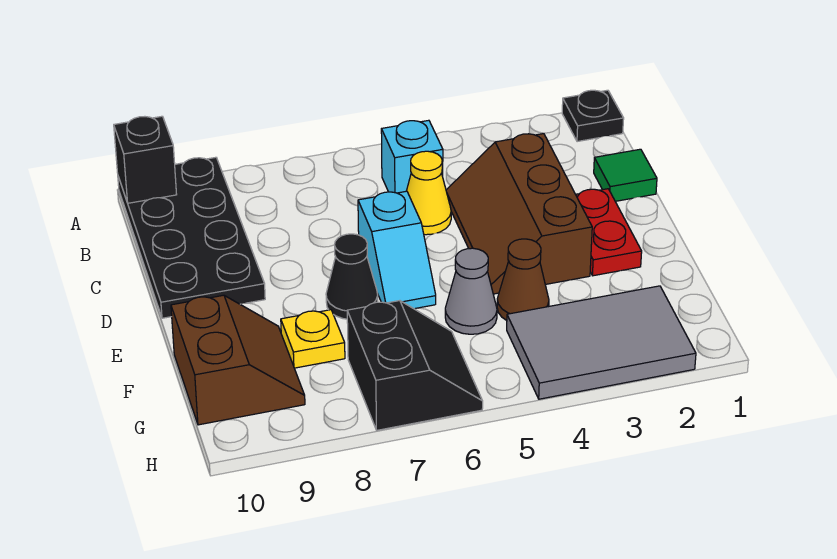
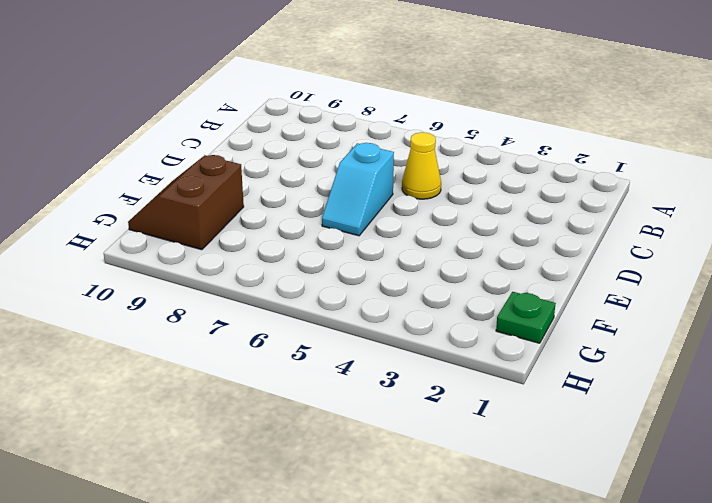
brown 2x2 slope [128,155,244,250] -> brown 2x2 slope turned to [171,295,305,425]
green 1x1 plate [496,292,556,343] -> none
none -> black 1x1 plate [562,90,624,142]
none -> black 2x4 plate [118,157,265,318]
none -> cyan 1x1 brick [381,120,443,193]

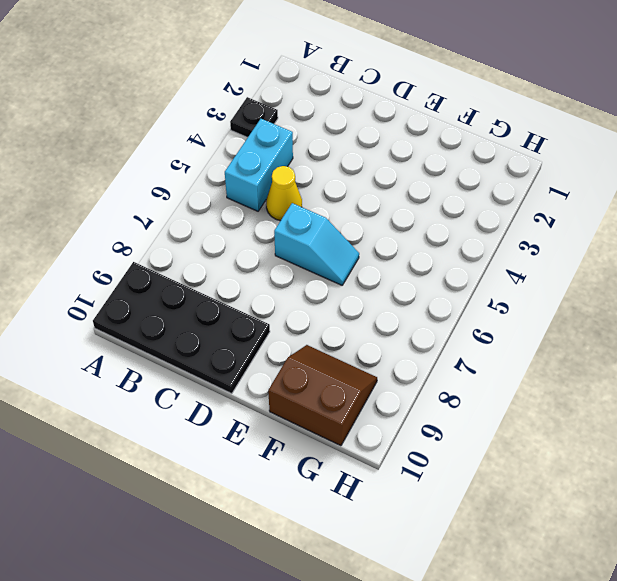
black 1x1 plate [230,97,278,137] -> black 1x1 plate moved to [562,90,624,142]
cyan 1x2 brick [225,119,293,211] -> cyan 1x1 brick [381,120,443,193]
none -> green 1x1 tile [594,149,657,201]
none -> brown 2x3 slope [446,134,592,294]
none -> red 1x2 plate [576,189,642,276]

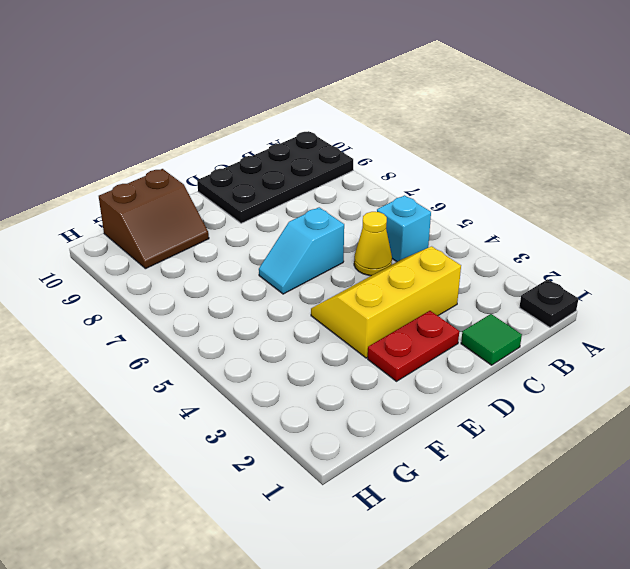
yellow 2x3 slope [311,246,461,358] -> brown 2x3 slope [446,134,592,294]
none -> black 1x1 cone [326,234,378,319]
none -> brown 1x1 cone [497,239,549,320]
none -> grey 1x1 cone [445,248,497,334]

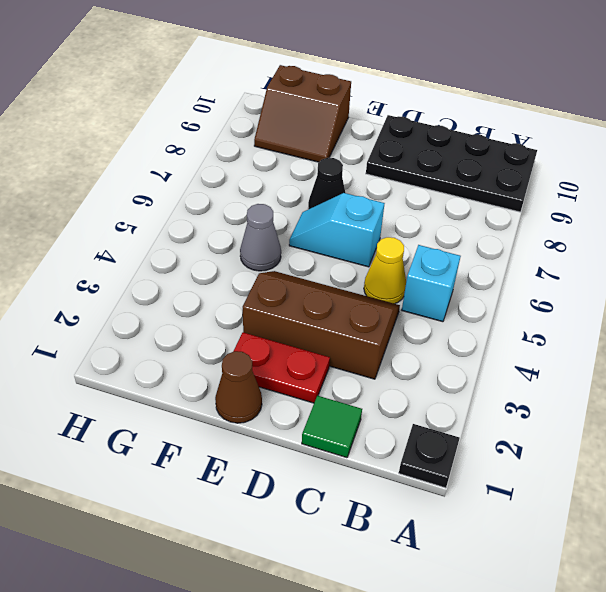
brown 1x1 cone [215,351,262,423] -> brown 1x1 cone moved to [497,239,549,320]
none -> yellow 1x1 plate [281,310,345,368]
none -> grey 2x3 tile [507,286,696,399]
none -> black 2x2 slope [347,301,483,430]

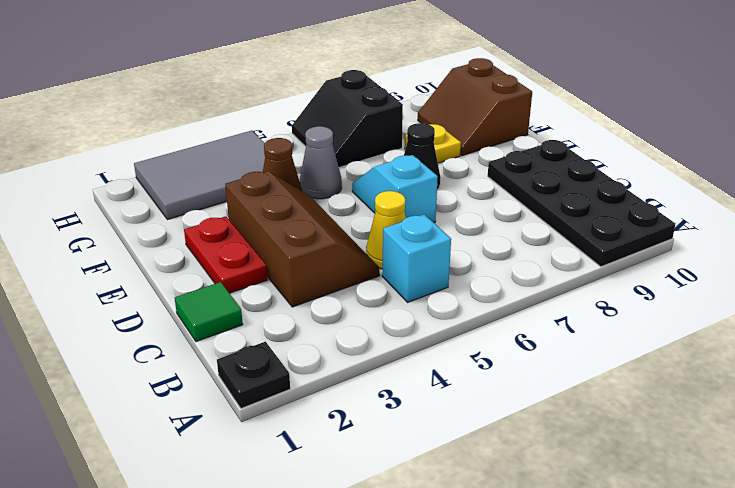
none -> black 1x1 brick [114,116,177,203]

